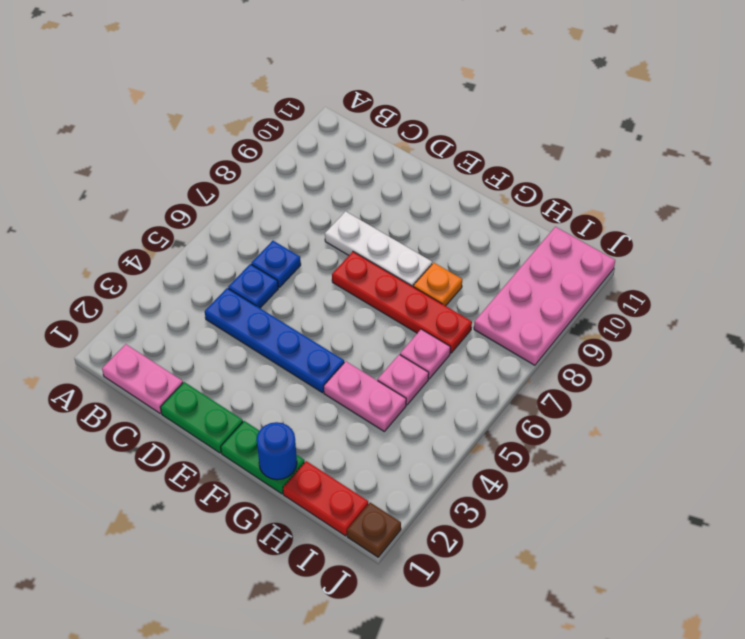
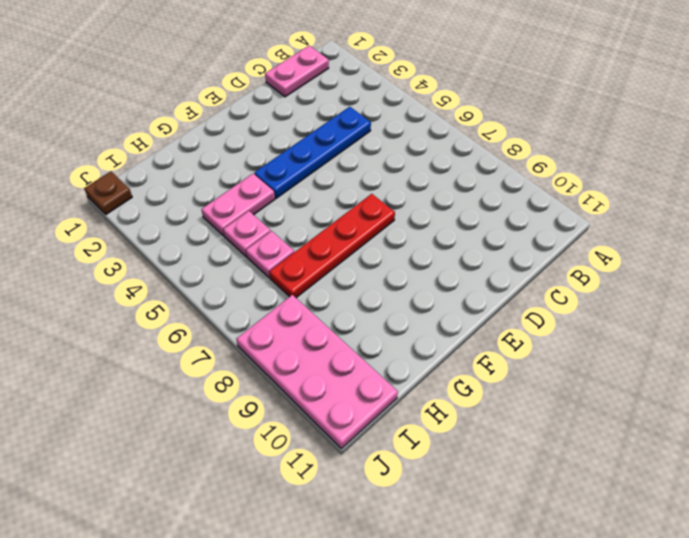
none -> blue 1x1 plate [228,264,278,308]
none -> blue 1x1 plate [251,241,301,287]
none -> green 1x2 plate [160,382,243,453]

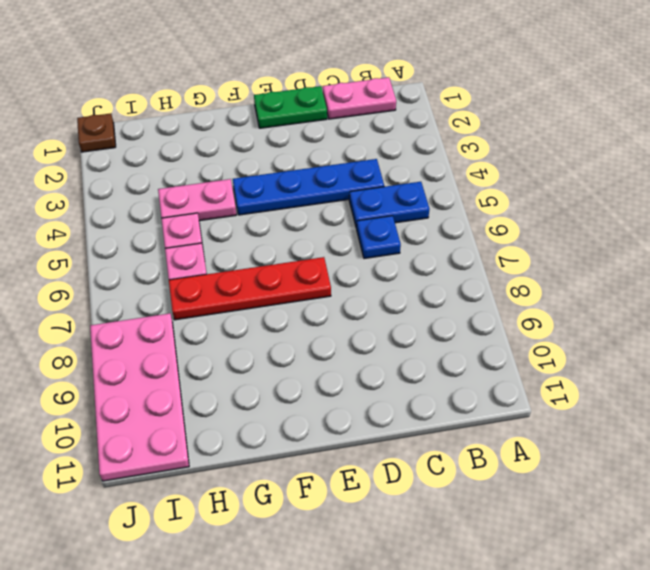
blue 1x2 plate [349,182,430,228] -> blue 1x1 plate [228,264,278,308]
none -> white 1x3 plate [325,211,432,286]
none -> green 1x2 plate [221,421,305,494]
none -> orange 1x1 plate [413,263,462,306]

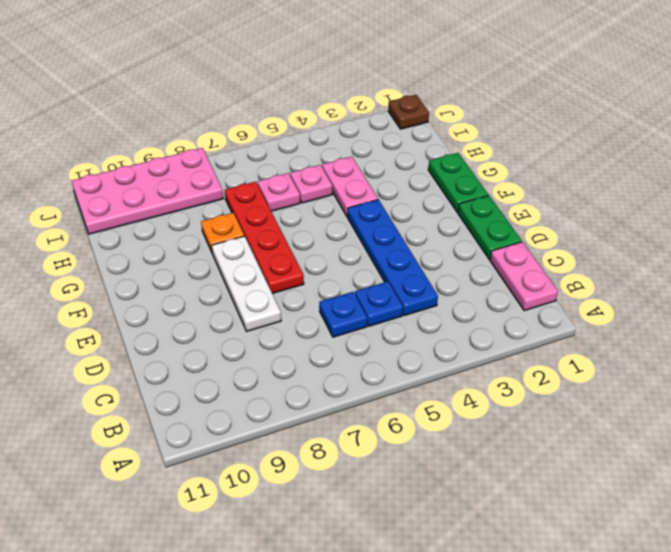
none -> red 1x2 plate [283,461,368,536]
none -> blue 1x1 round brick [257,422,297,480]

